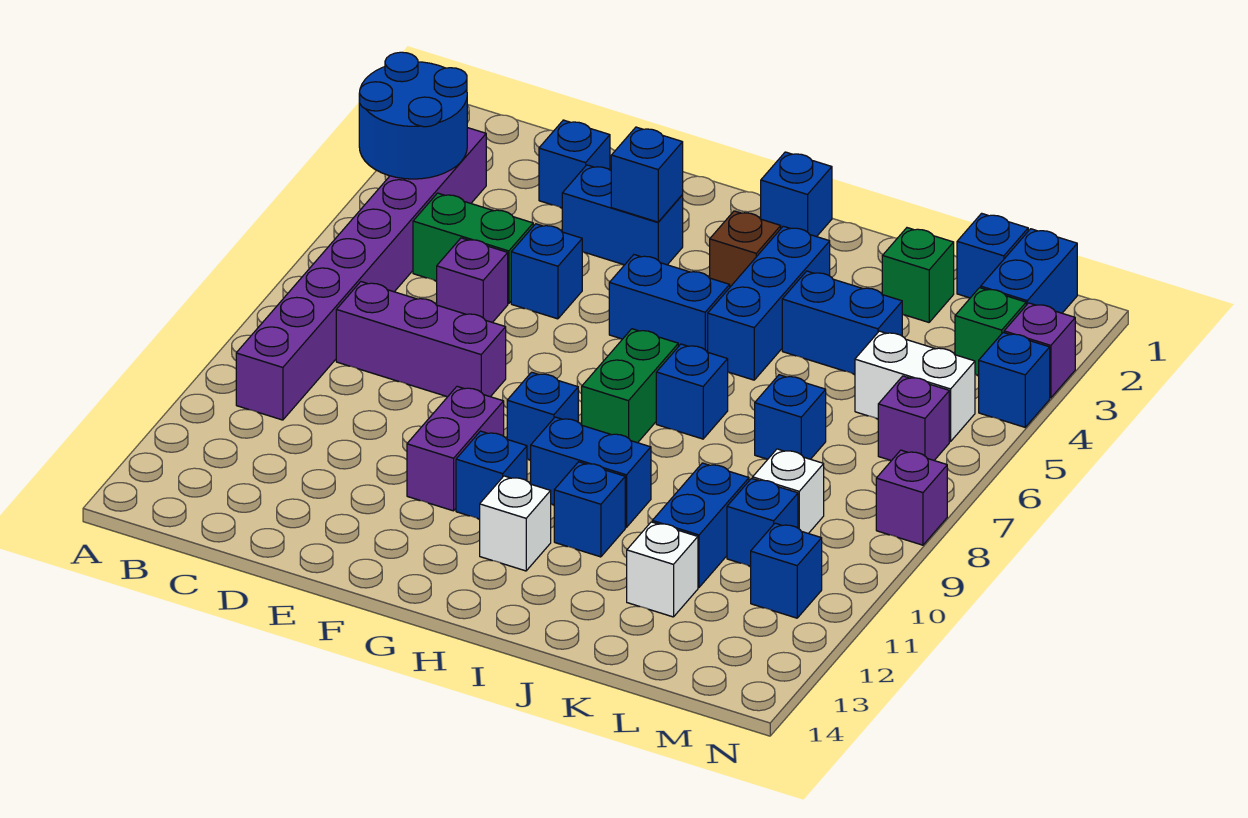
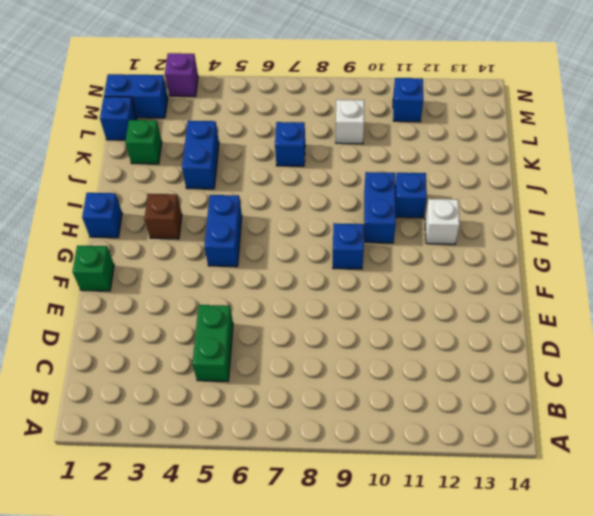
green 1x1 brick [72,246,114,291] -> green 1x1 brick moved to [955,288,1026,375]
none -> purple 1x8 brick [236,128,486,420]
none -> purple 1x3 brick [336,282,506,397]
none -> blue 1x1 brick [539,120,610,208]
none -> purple 1x1 brick [437,238,508,322]

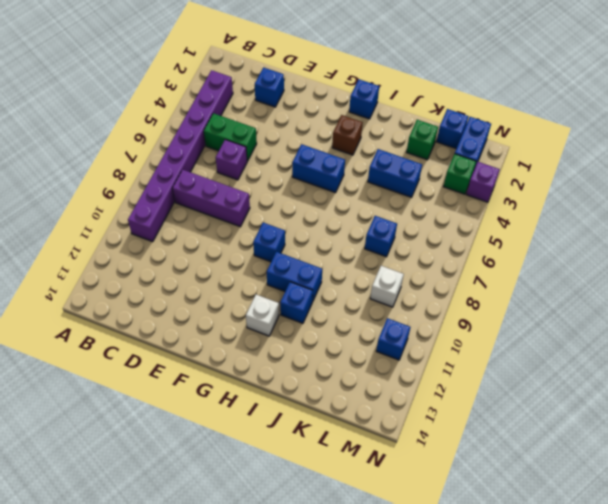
none -> blue 1x2 brick [562,165,683,265]
none -> blue 1x1 brick [511,224,582,319]
none -> purple 1x2 brick [407,386,504,511]
none -> blue 1x1 brick [456,431,527,519]

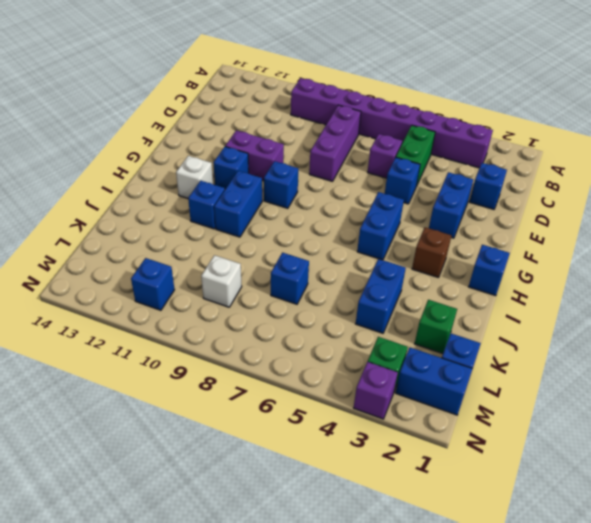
none -> green 1x2 brick [582,329,678,443]
none -> blue 1x3 brick [708,226,830,380]
none -> blue 1x1 brick [656,344,728,439]
none -> blue 1x2 brick [652,463,749,587]

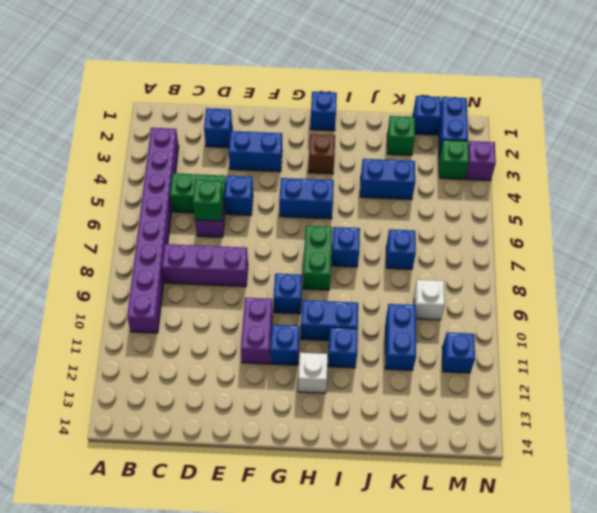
green 1x1 brick [193,180,223,221] -> none
none -> blue 1x3 brick [708,226,830,380]
none -> white 1x1 brick [627,522,698,617]
none -> white 1x2 brick [855,331,975,442]
none -> blue 1x1 brick [727,478,798,566]

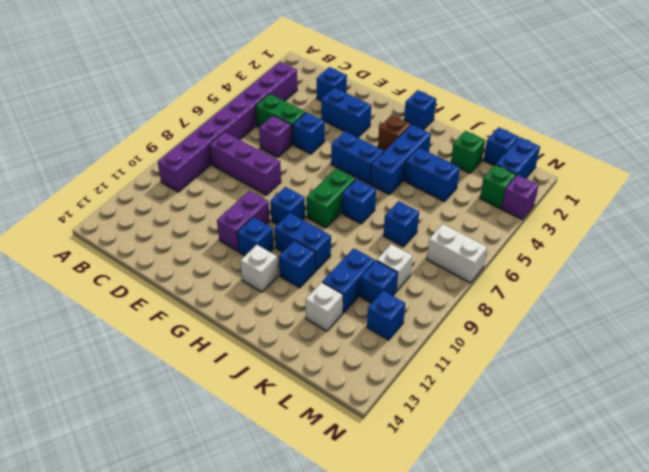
white 1x2 brick [427,224,487,283] -> white 1x2 brick moved to [855,331,975,442]
none -> purple 1x1 brick [878,376,949,461]
none -> blue 1x1 brick [979,332,1050,427]
none -> purple 1x1 brick [876,450,947,545]
none -> blue 2x2 round brick [359,52,467,179]

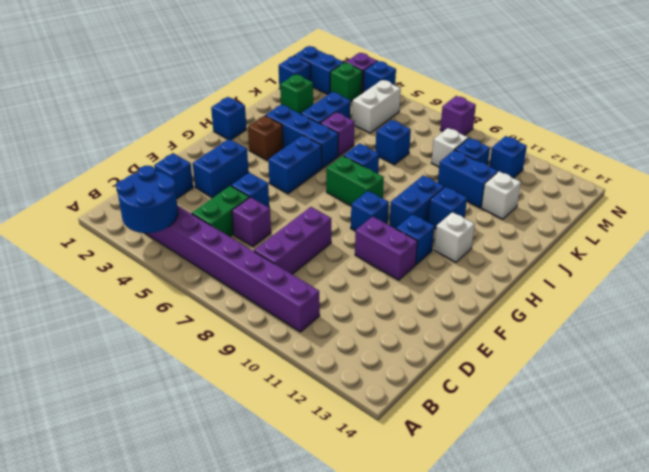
purple 1x1 brick [320,112,355,156] -> purple 1x1 brick moved to [878,376,949,461]
none -> blue 1x1 brick [611,127,683,222]

